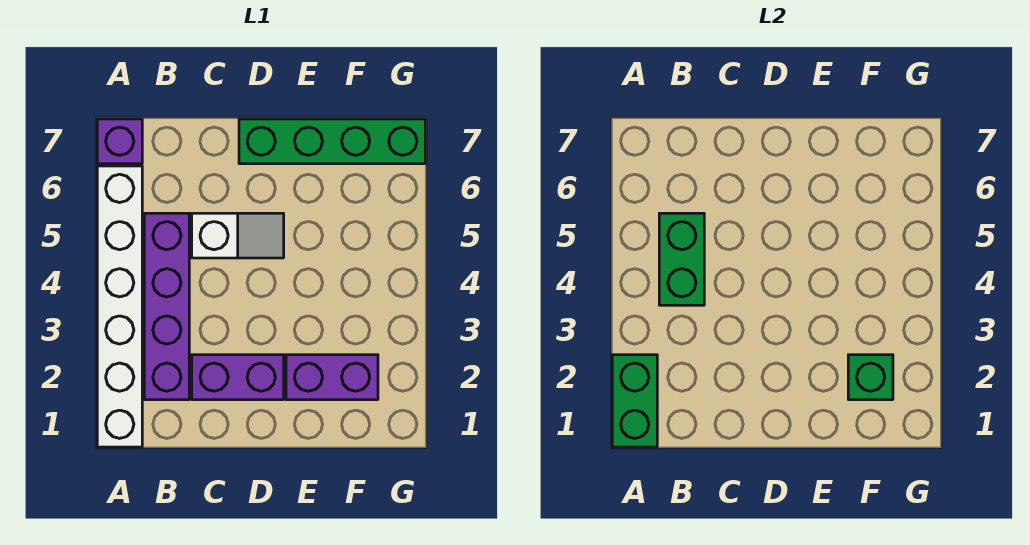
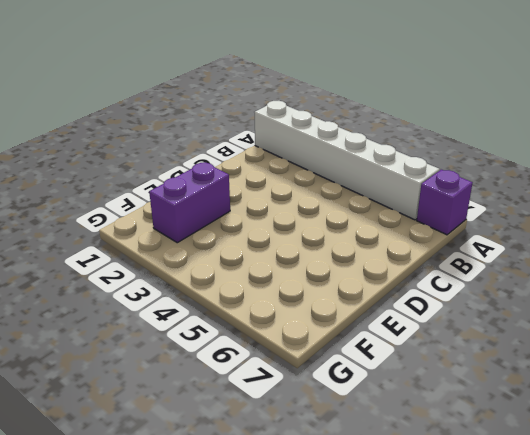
none -> purple 1x4 brick [144,213,189,400]
none -> purple 1x2 brick [192,355,284,400]

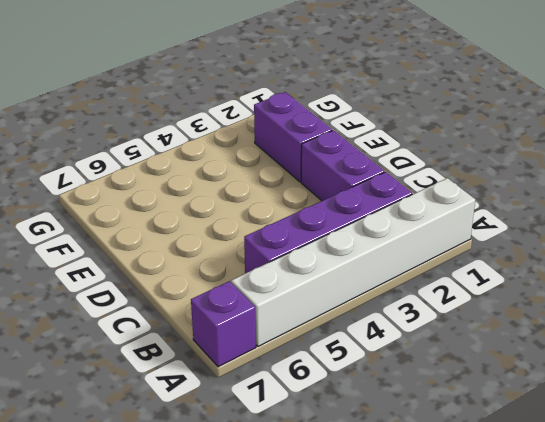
none -> white 1x2 slope [192,213,284,258]
none -> green 1x4 brick [239,119,425,164]

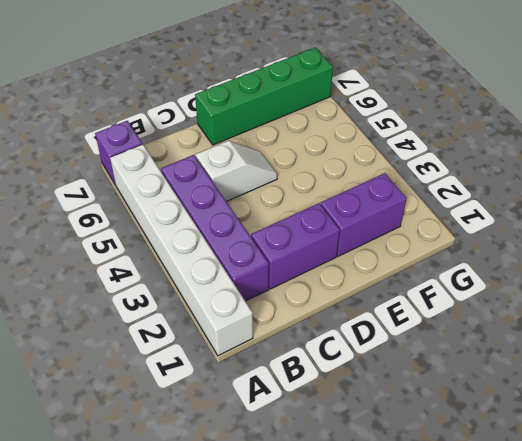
none -> green 1x2 brick [612,355,657,447]
none -> green 1x2 brick [659,213,704,305]

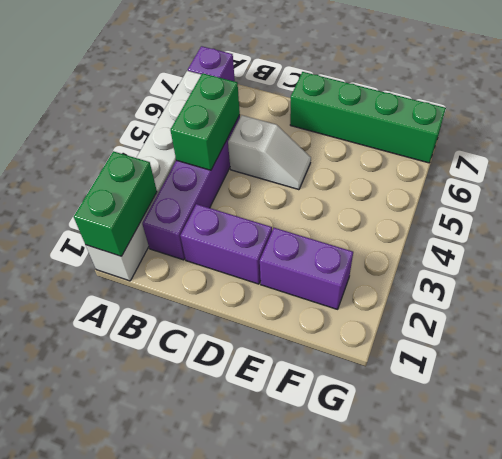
none -> green 1x1 brick [848,355,893,400]

